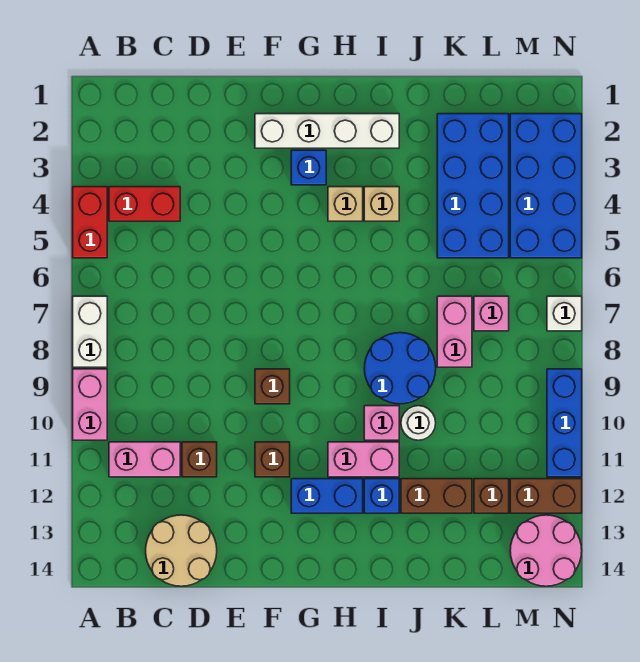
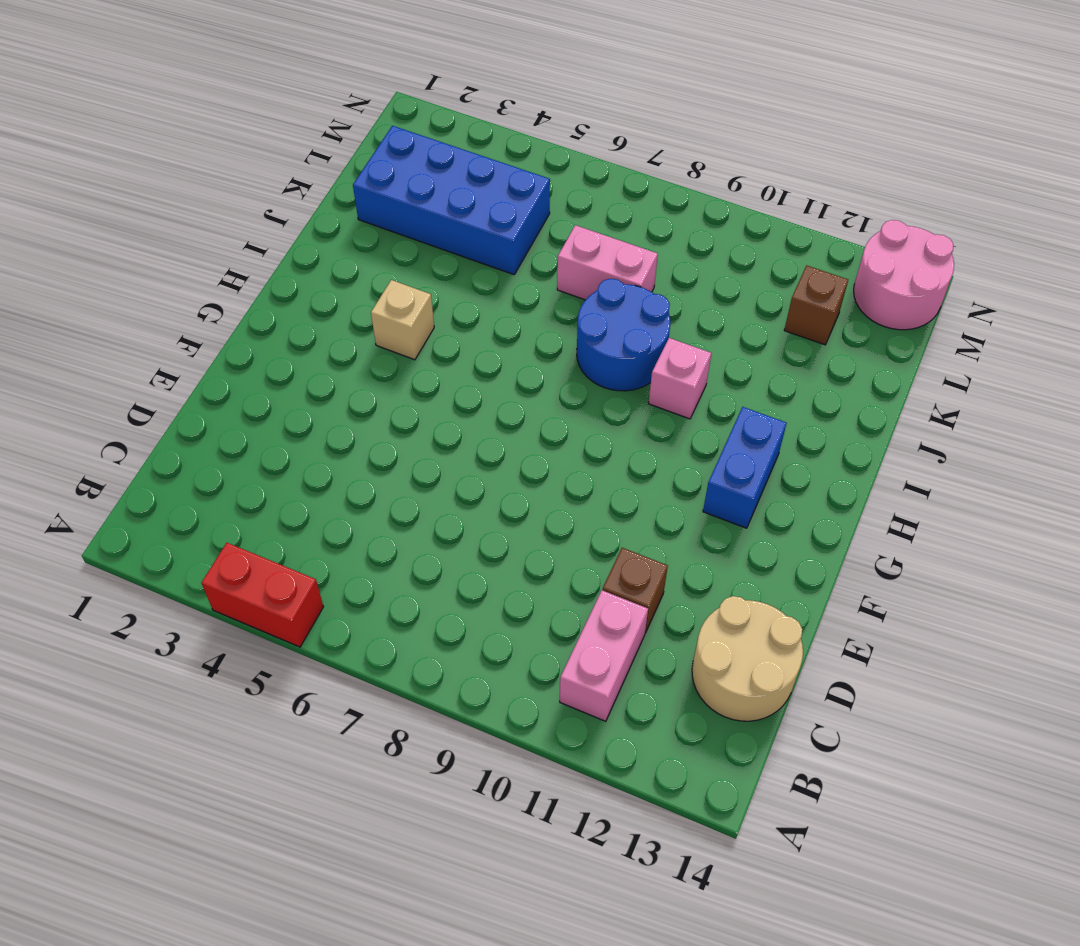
none -> white 1x2 brick [73,296,107,367]
none -> pink 1x2 brick [73,369,107,440]
none -> red 1x2 brick [109,187,180,221]

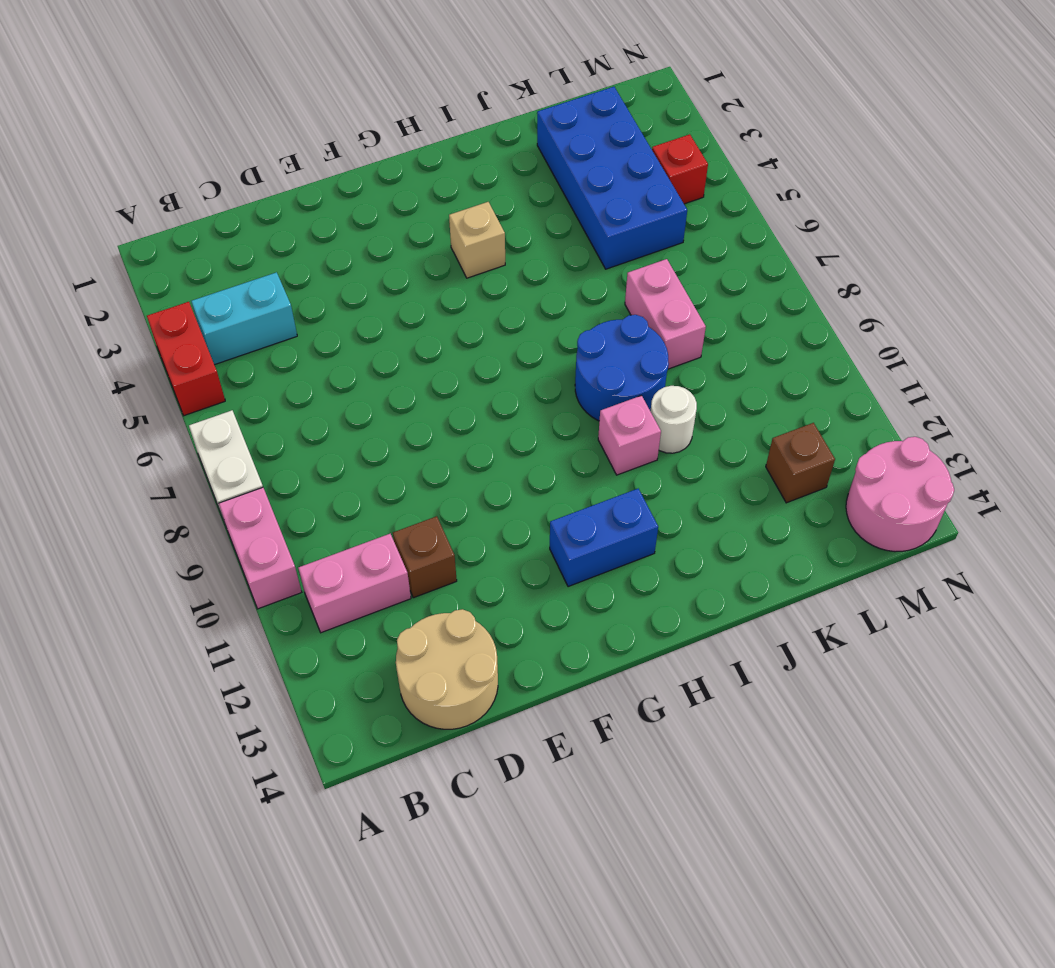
cyan 1x2 brick [191,272,297,365] -> red 1x2 brick [109,187,180,221]
red 1x1 brick [652,134,708,204] -> blue 2x4 brick [510,114,582,258]
none -> white 1x4 brick [255,114,399,148]
none -> brown 1x1 brick [255,369,290,404]
none -> brown 1x1 brick [255,442,290,477]

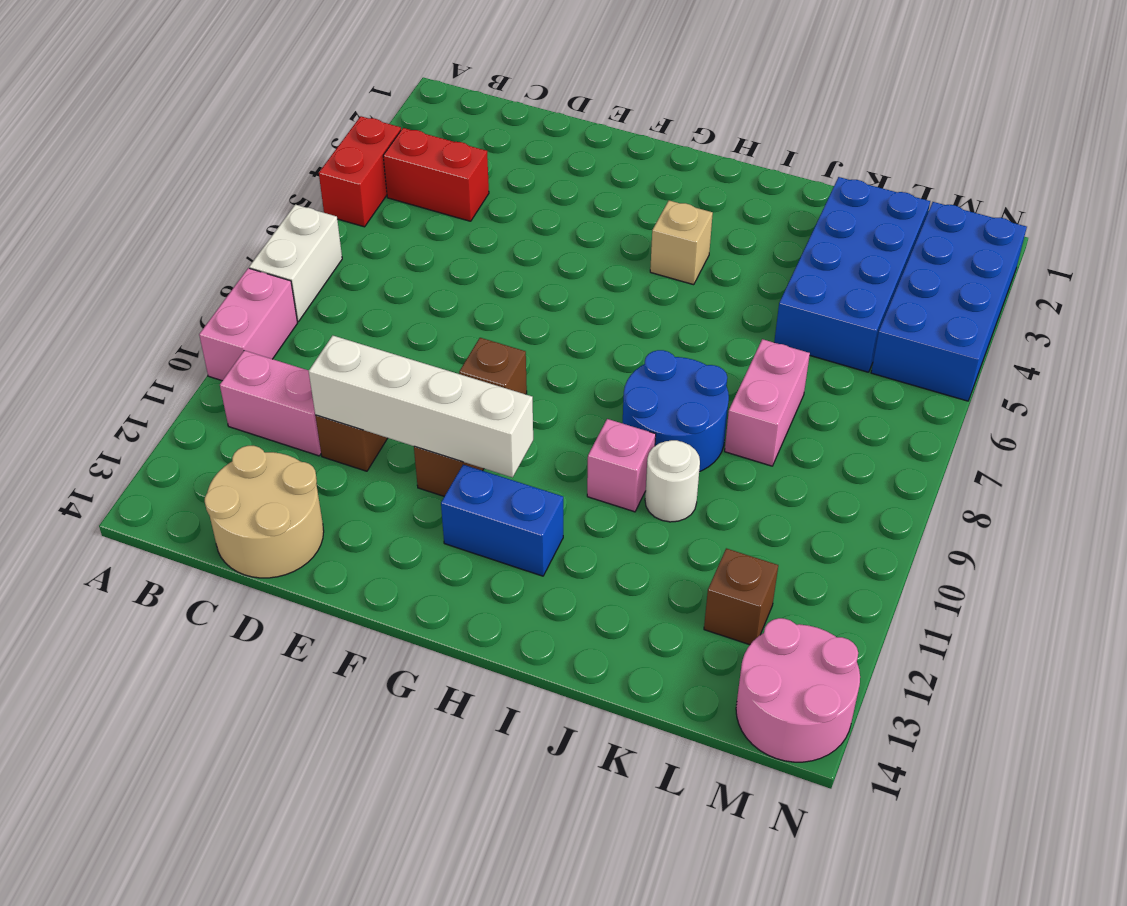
white 1x4 brick [309,336,533,478] -> white 1x4 brick moved to [255,114,399,148]
none -> blue 1x1 brick [291,150,326,185]
none -> pink 1x2 brick [328,442,399,477]
none -> tan 1x1 brick [364,187,399,221]

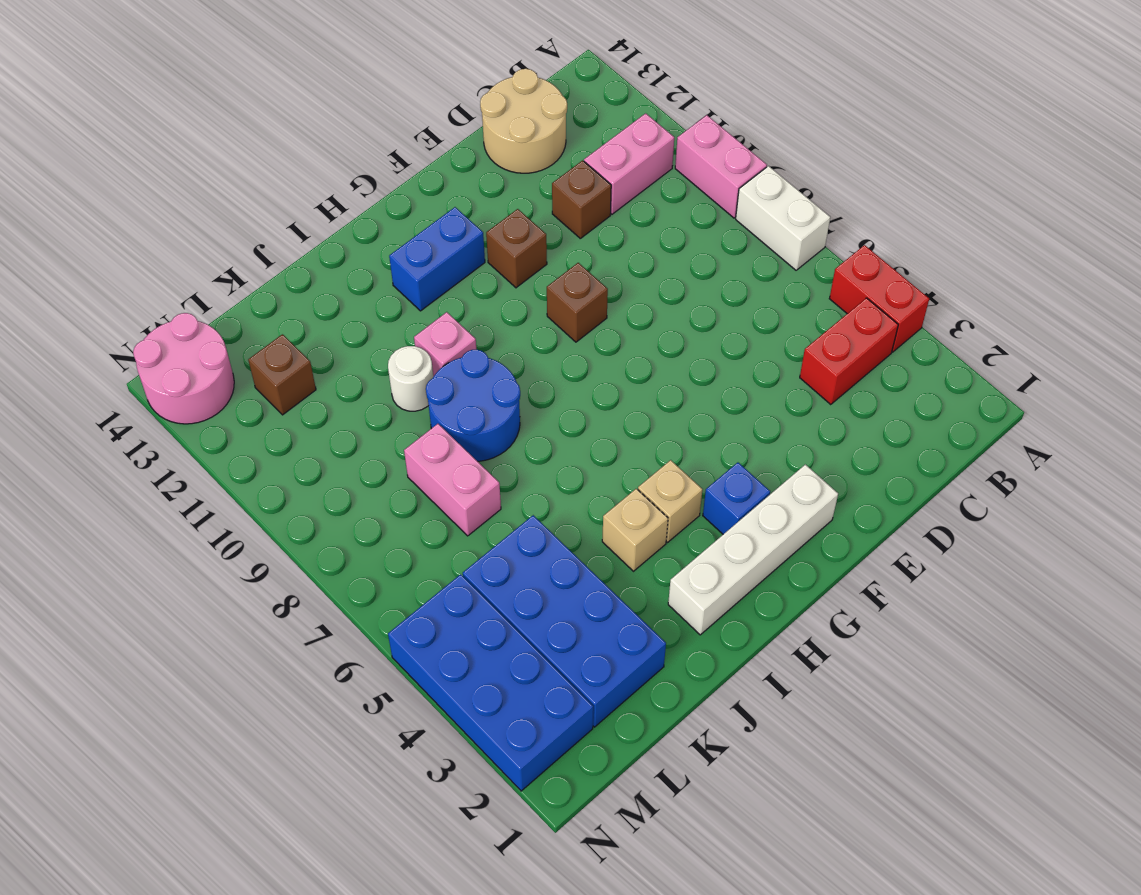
none -> pink 1x2 brick [328,442,399,477]
none -> blue 1x1 brick [364,479,399,513]
none -> brown 1x2 brick [401,479,472,513]

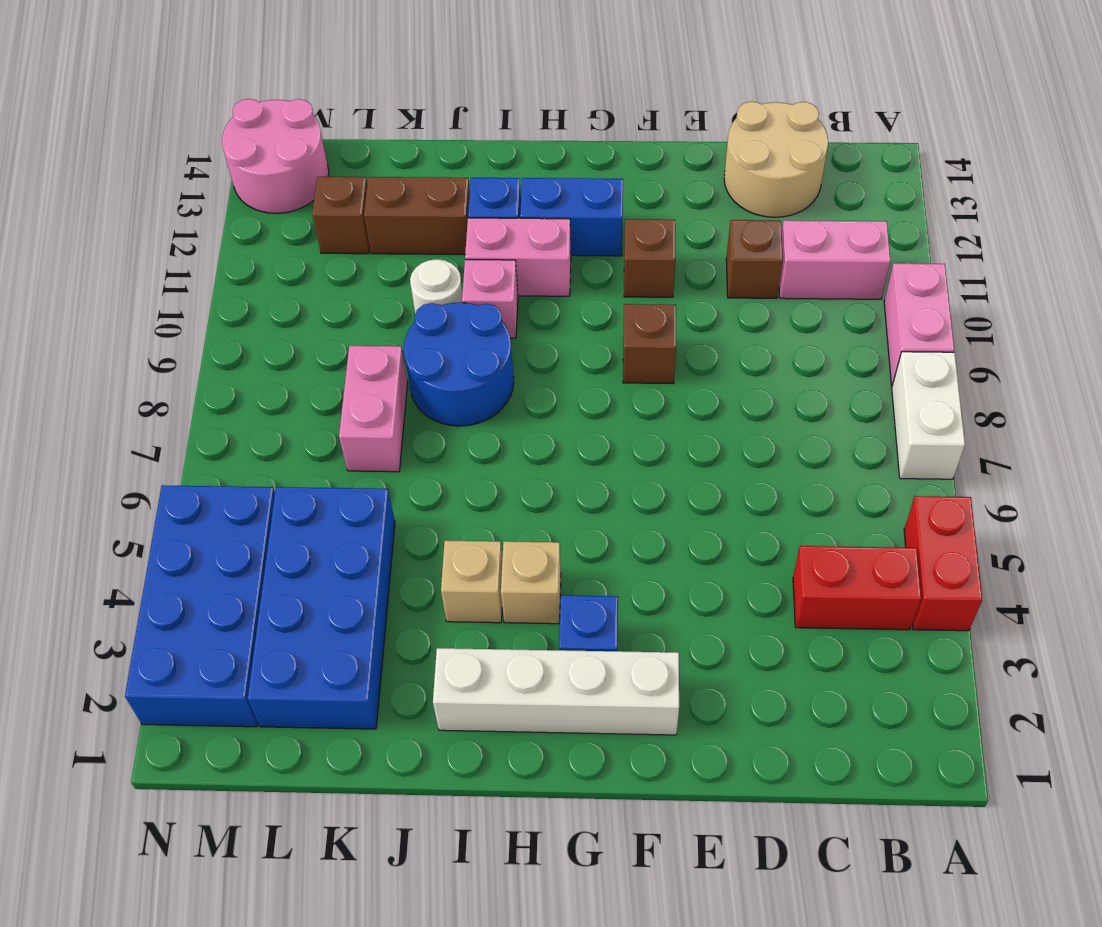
none -> pink 1x1 brick [474,296,509,331]
none -> brown 1x2 brick [510,479,582,513]
none -> white 1x1 brick [547,296,582,331]

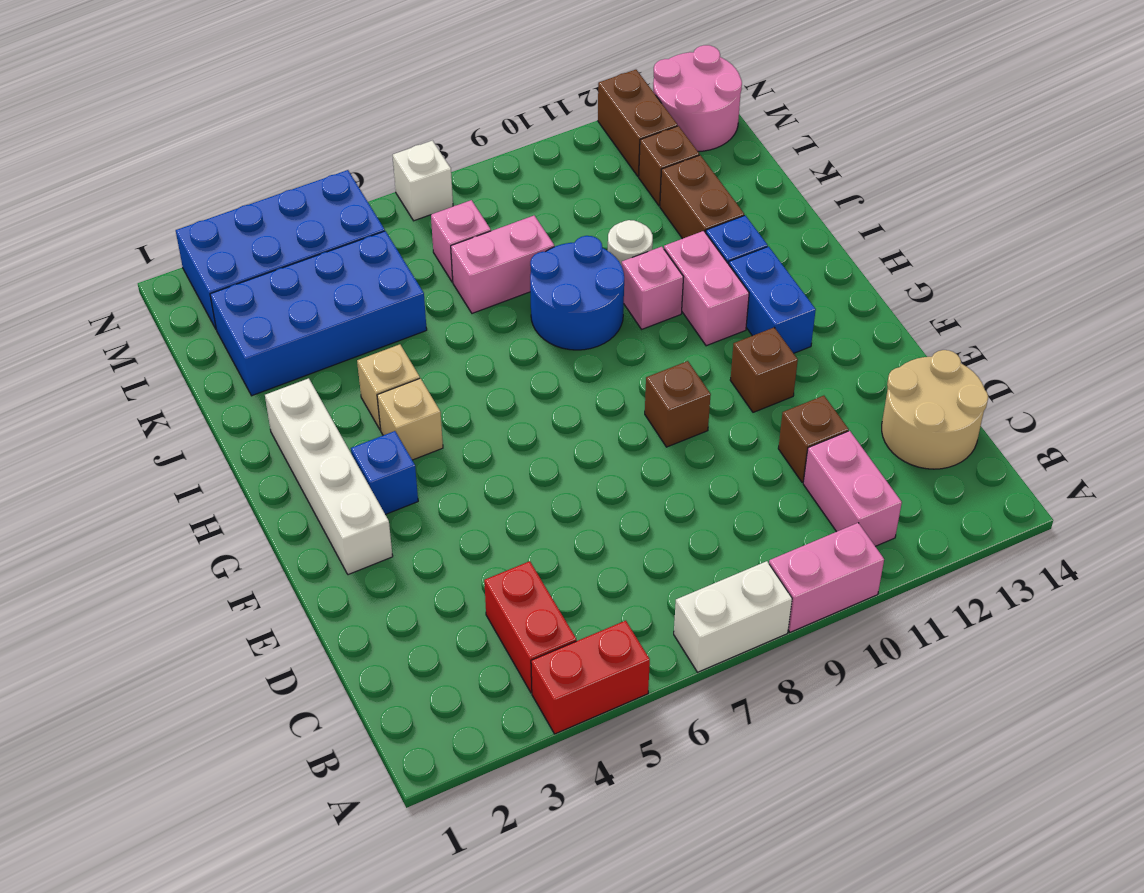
none -> blue 1x3 brick [547,369,582,477]

